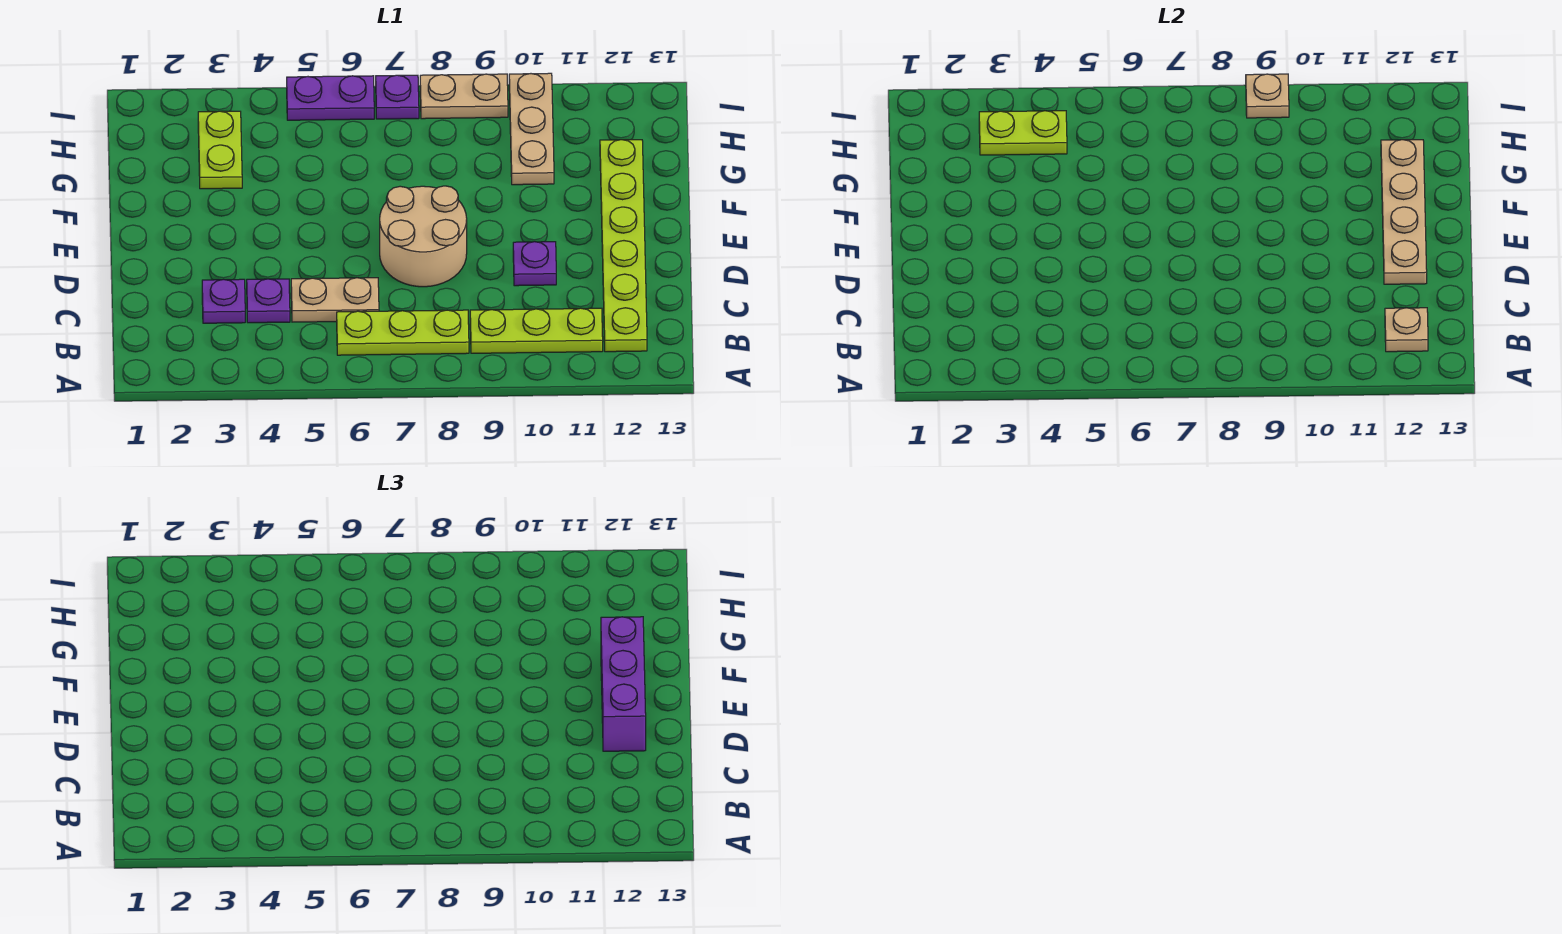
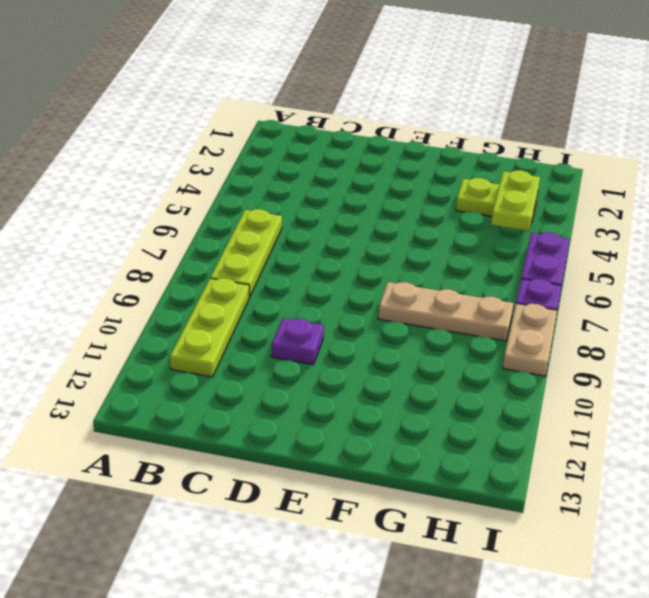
tan 1x3 plate [378,282,514,341] -> tan 1x3 plate moved to [509,73,554,185]
none -> lime 1x6 plate [600,140,647,352]
none -> purple 1x1 plate [202,279,245,323]
none -> purple 1x1 plate [247,279,290,323]

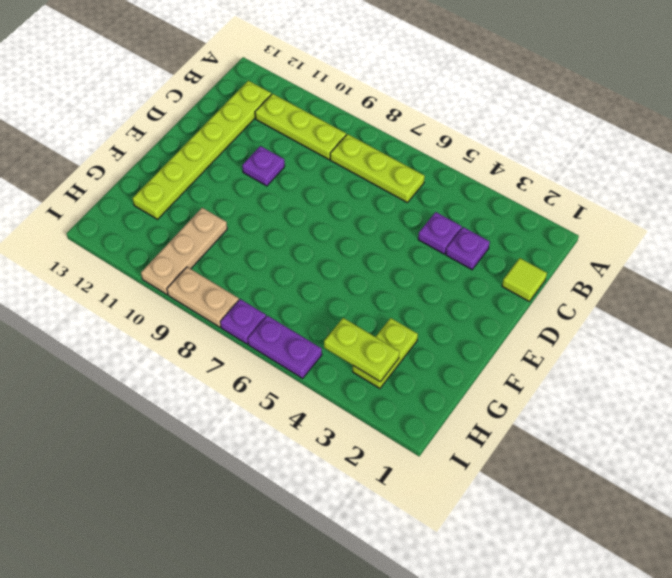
lime 1x1 tile [502,258,547,301] -> none
none -> tan 1x2 plate [291,278,379,322]
none -> tan 2x2 round brick [380,186,467,287]
none -> tan 1x1 plate [1385,308,1428,352]

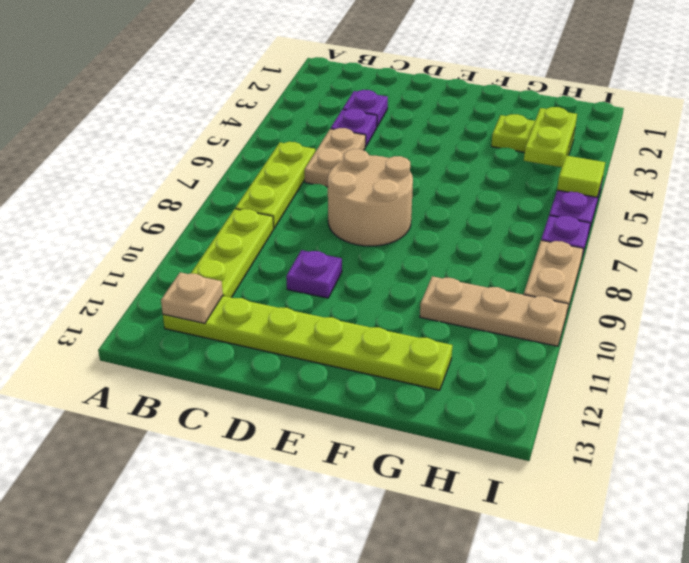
lime 1x1 tile [557,156,605,197] -> none
none -> tan 1x4 plate [1381,140,1427,284]
none -> tan 1x1 plate [1246,74,1289,118]
none -> purple 1x3 brick [601,617,646,751]

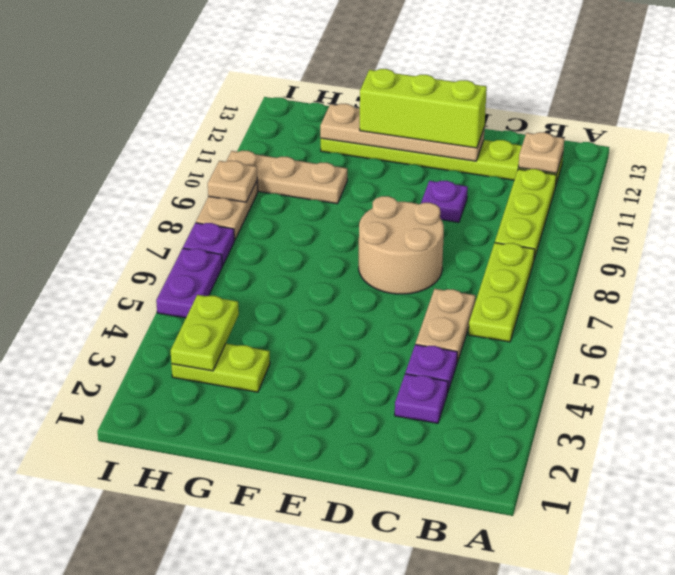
lime 1x3 brick [360,69,487,148] -> purple 1x3 brick [601,617,646,751]

